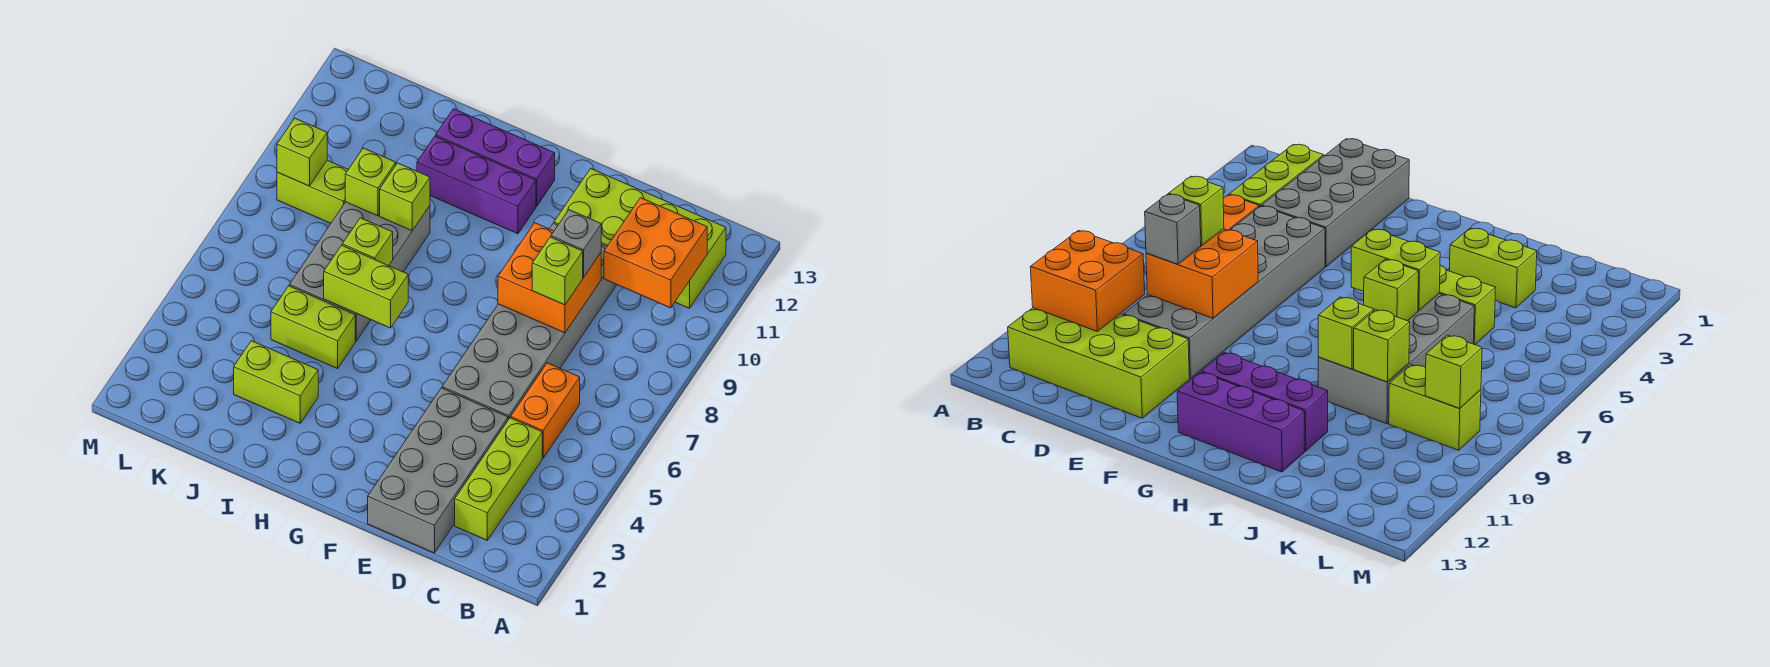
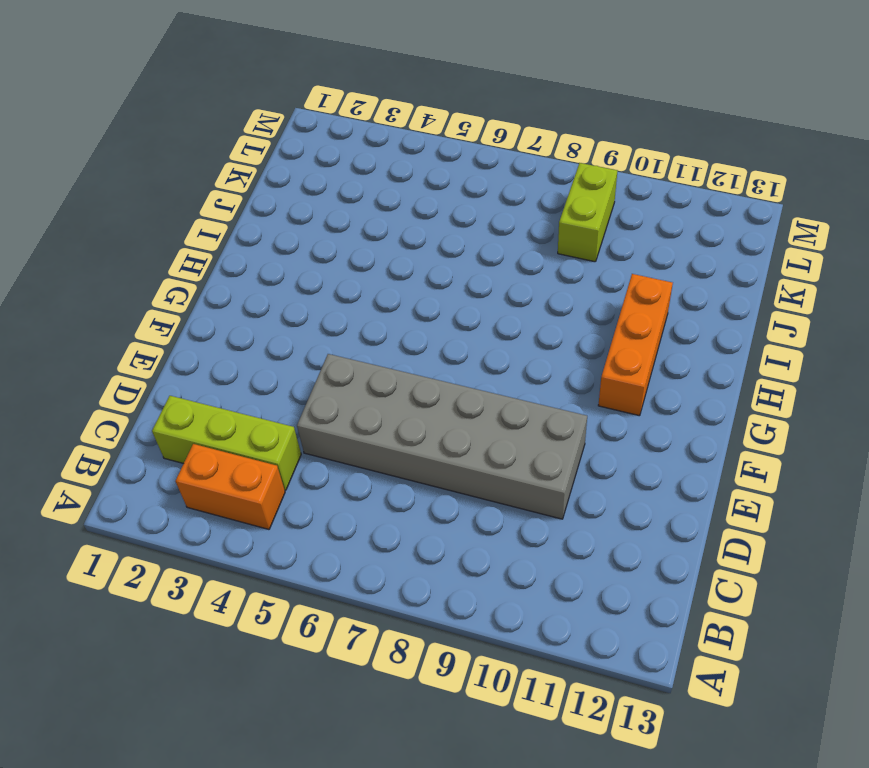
orange 1x2 brick [176,444,285,529] -> orange 1x2 brick moved to [511,363,580,458]
orange 1x3 brick [598,274,673,416] -> purple 1x3 brick [417,136,536,234]
none -> lime 2x4 brick [554,168,726,308]
none -> grey 2x4 brick [368,388,508,553]
none -> purple 1x3 brick [436,109,555,206]

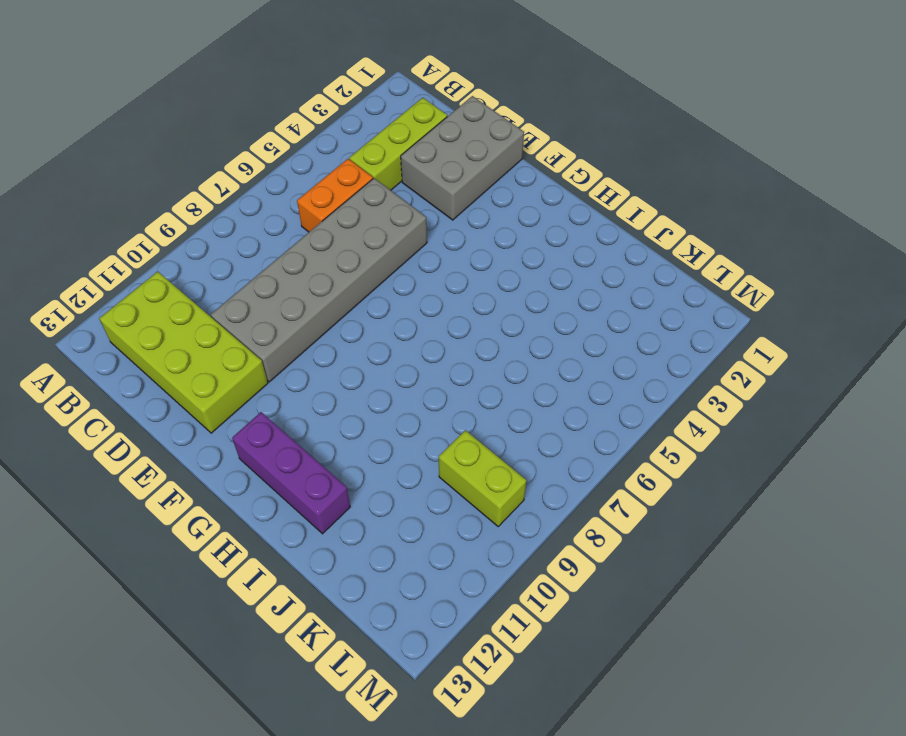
grey 2x3 brick [401,96,524,220] -> grey 2x4 brick [368,388,508,553]
none -> purple 1x3 brick [417,136,536,234]
none -> lime 1x2 brick [234,341,318,423]
none -> lime 1x2 brick [271,286,355,369]

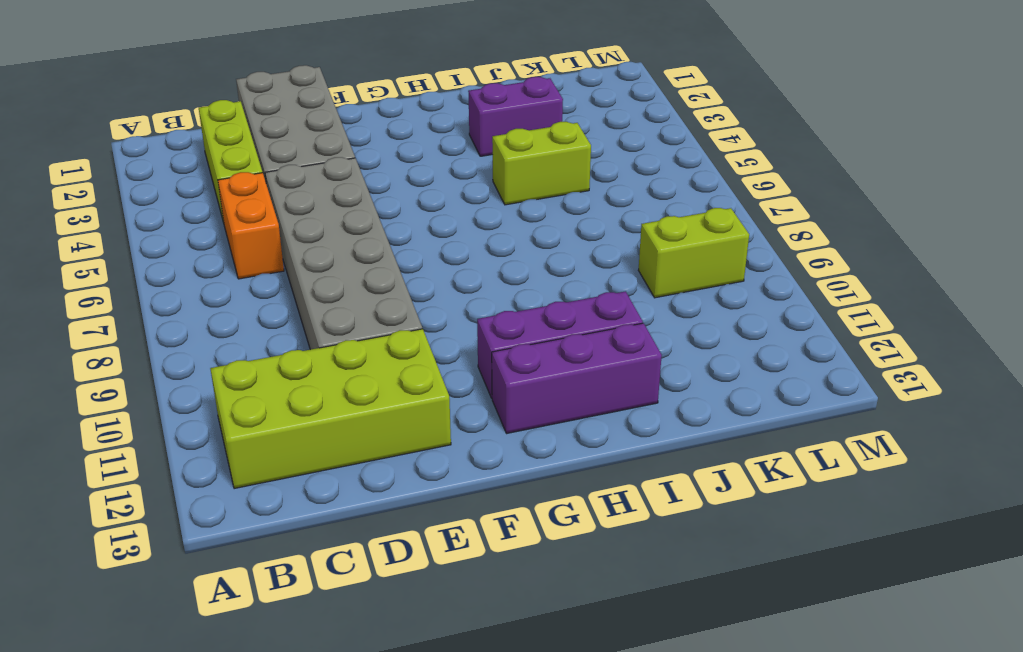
purple 1x2 brick [468,77,563,156] -> lime 1x2 brick [234,341,318,423]
none -> grey 2x4 brick [289,202,430,341]
none -> orange 2x2 brick [604,198,707,308]
none -> orange 2x2 brick [498,223,601,333]

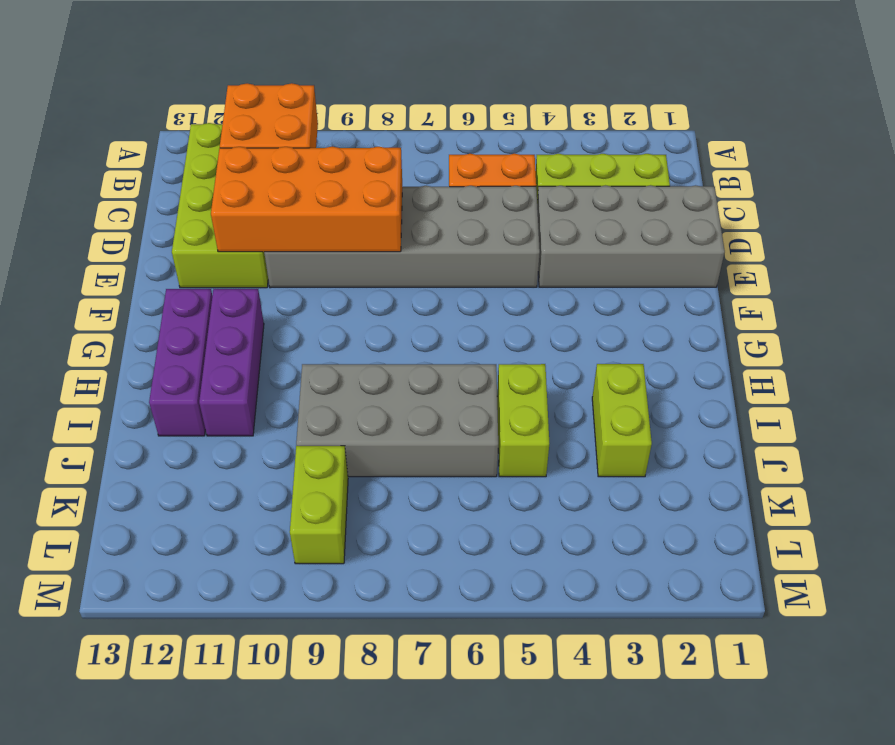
orange 2x4 brick [211,147,402,252] -> orange 2x2 brick [498,223,601,333]
none -> lime 1x2 brick [324,245,408,328]
none -> lime 1x1 brick [342,218,393,266]
none -> lime 1x1 brick [380,163,430,231]

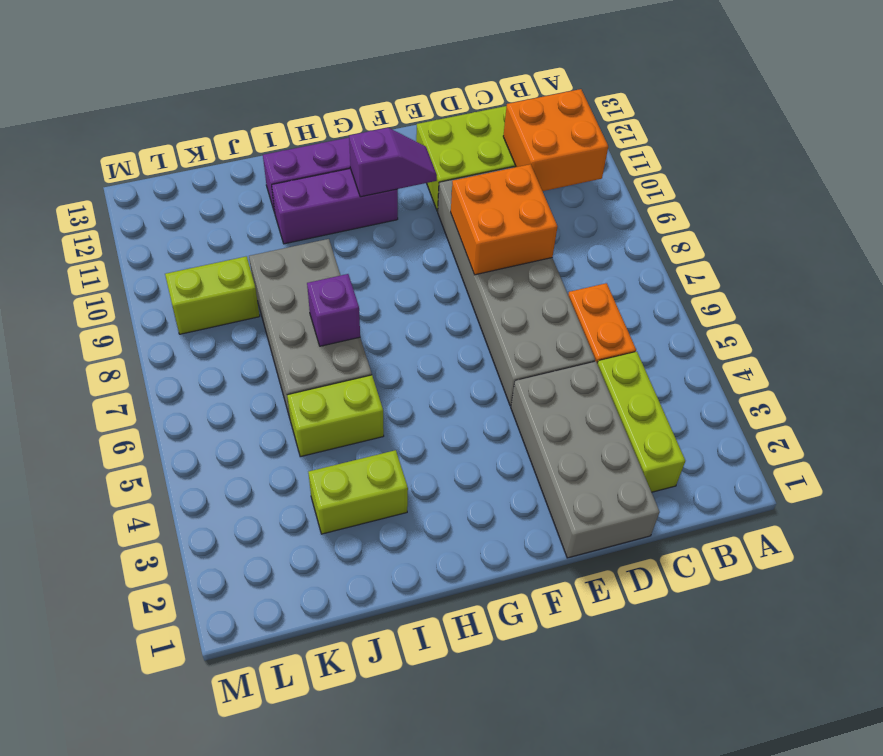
purple 1x2 slope [349,128,437,197] -> none
purple 1x1 brick [307,274,360,346] -> lime 1x1 brick [342,218,393,266]
none -> lime 1x2 brick [324,245,408,328]
none -> lime 1x1 brick [380,163,430,231]
none -> lime 1x1 brick [345,148,396,216]

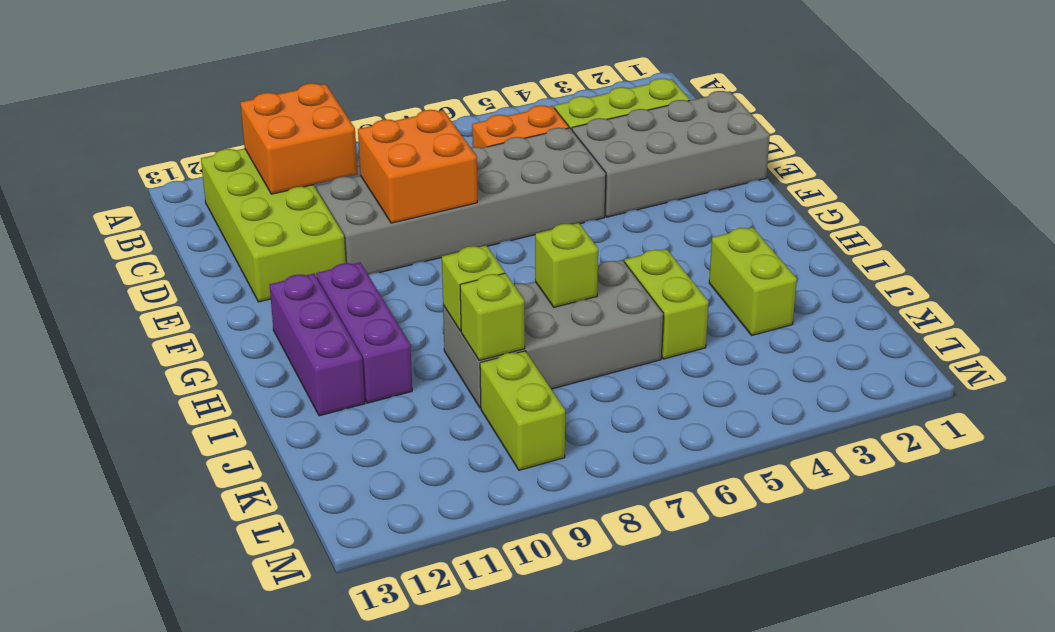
none -> lime 1x2 brick [324,245,408,328]
none -> lime 1x1 brick [277,118,327,186]
none -> lime 1x1 brick [532,237,583,305]

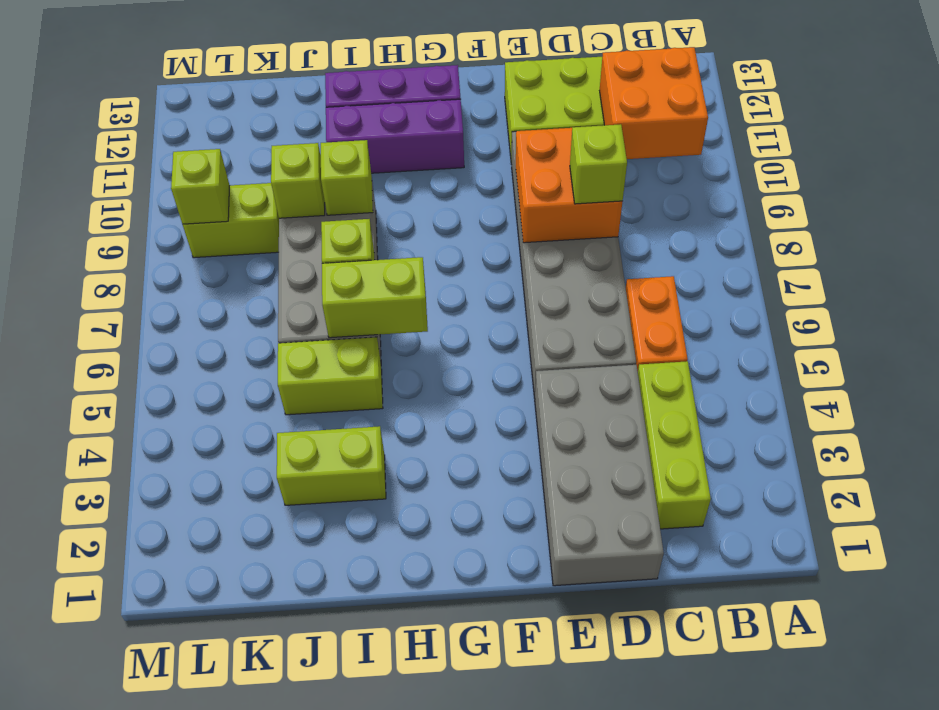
none -> grey 1x1 brick [551,210,601,277]

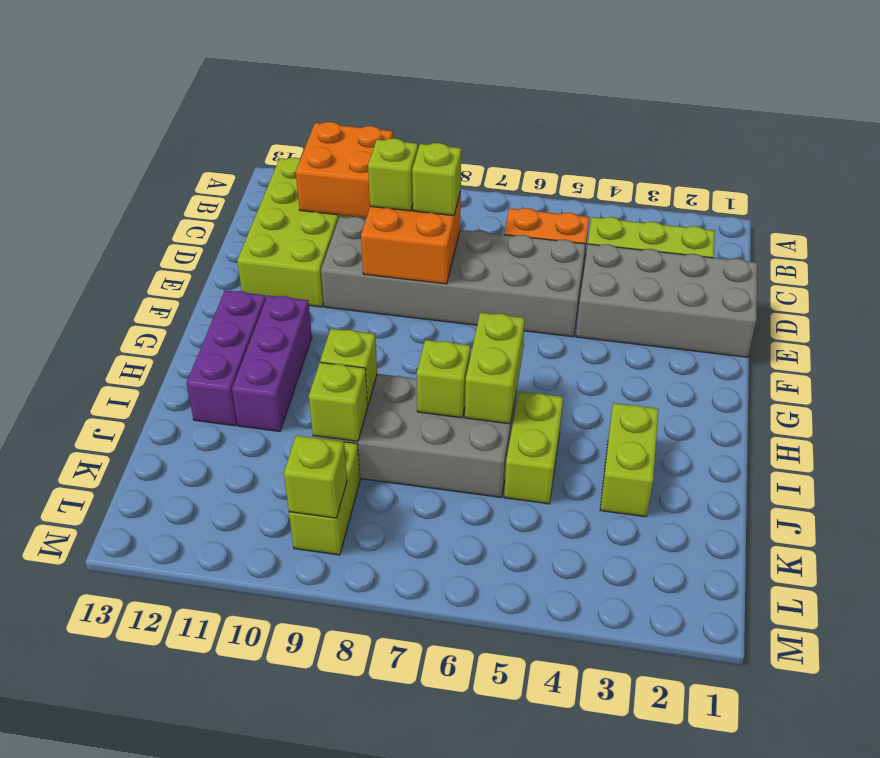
lime 1x1 brick [368,138,418,211] -> grey 1x1 brick [551,210,601,277]

